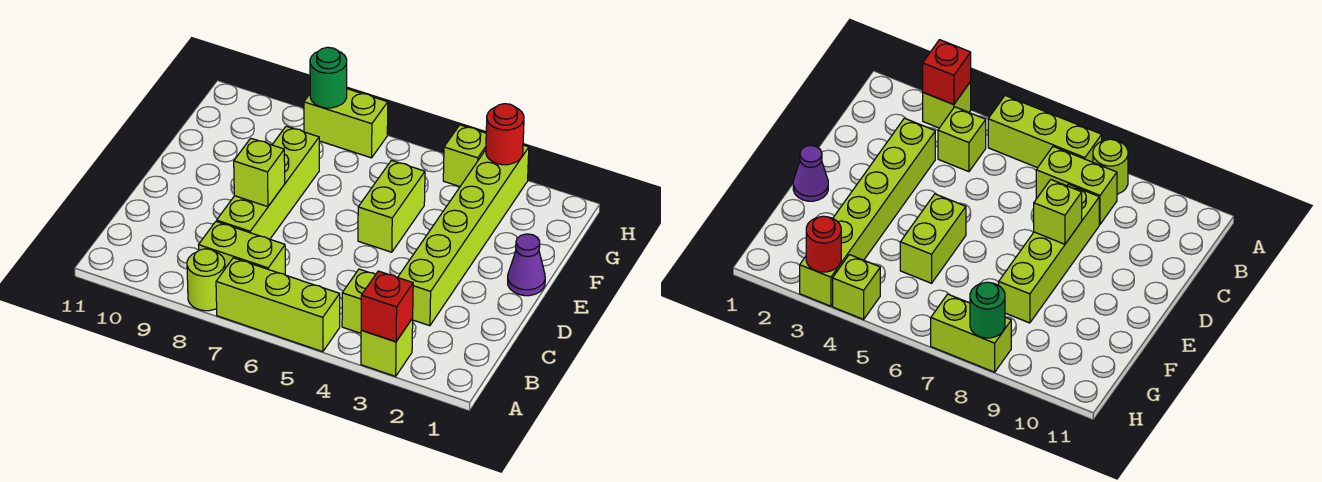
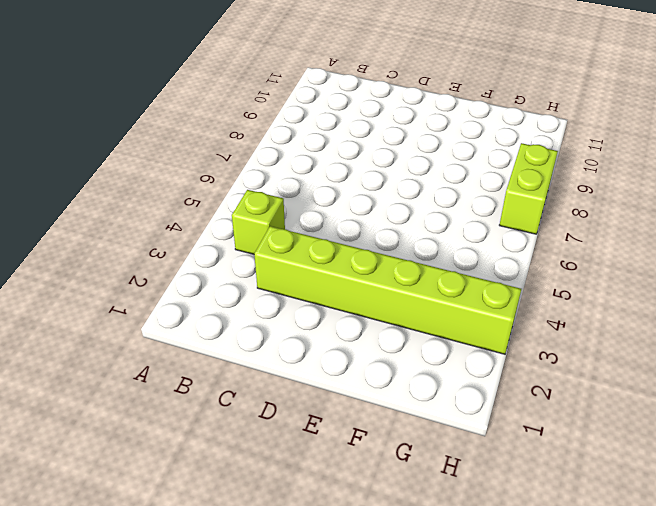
none -> lime 1x1 brick [361,318,413,376]
none -> lime 1x3 brick [216,258,340,352]
none -> lime 1x1 round brick [187,249,225,311]

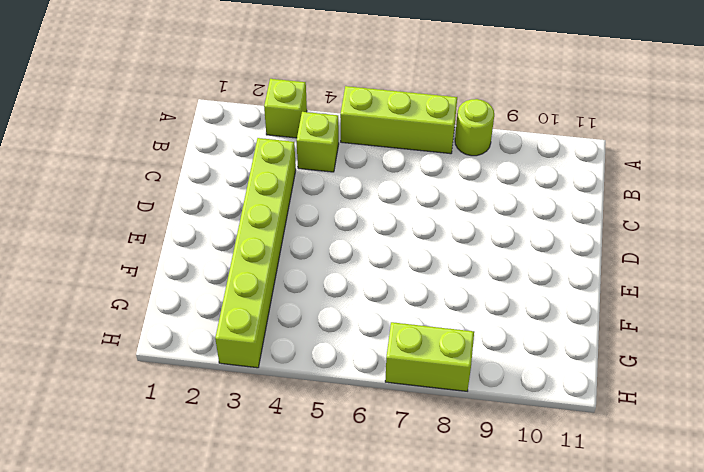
none -> lime 1x2 brick [199,221,285,275]
none -> lime 1x4 brick [217,126,319,239]
none -> purple 1x1 cone [508,234,545,296]

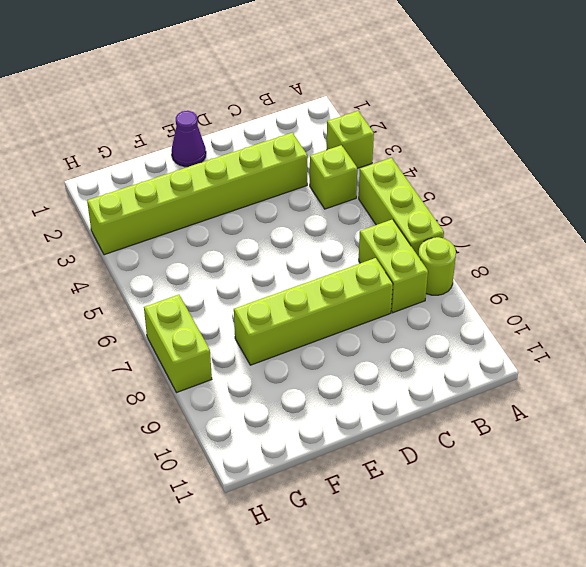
none -> lime 1x2 brick [358,160,425,252]
none -> lime 1x1 brick [443,125,486,186]
none -> red 1x1 brick [361,271,413,342]

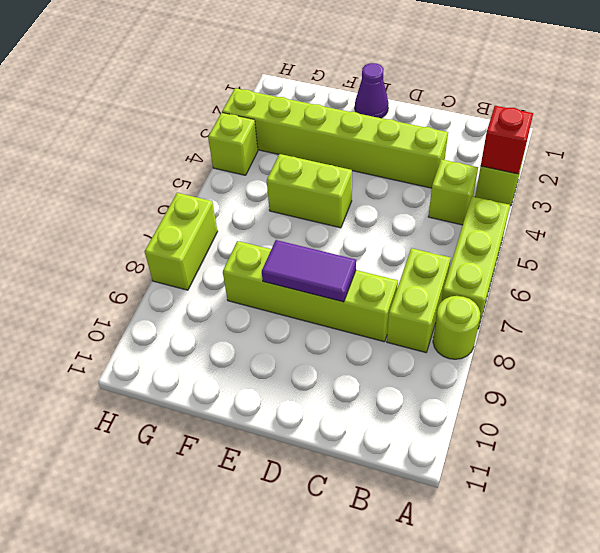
purple 1x2 tile [262,240,356,302] -> lime 1x1 brick [234,138,285,207]
none -> red 1x1 round brick [486,104,524,165]
none -> green 1x1 round brick [310,47,347,108]

